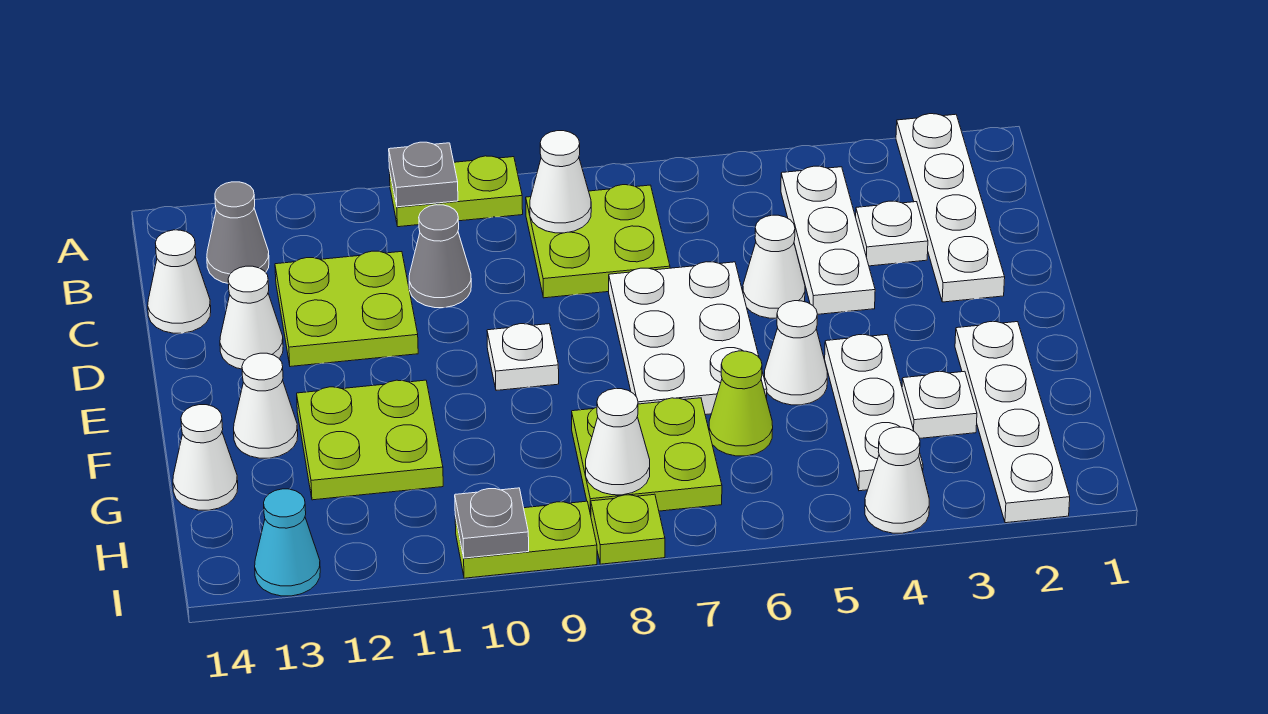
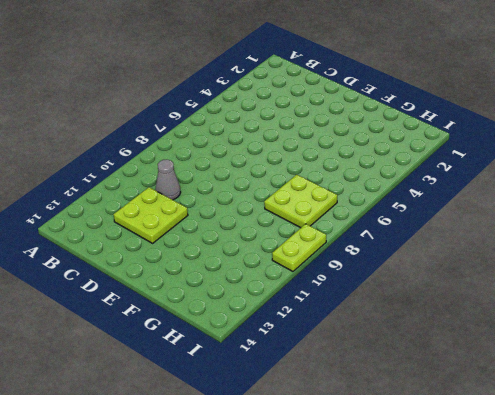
none -> white 1x4 plate [896,114,1005,302]
none -> lime 1x2 plate [389,156,523,227]
none -> white 1x3 plate [781,166,875,314]
none -> lime 2x2 plate [526,185,670,298]

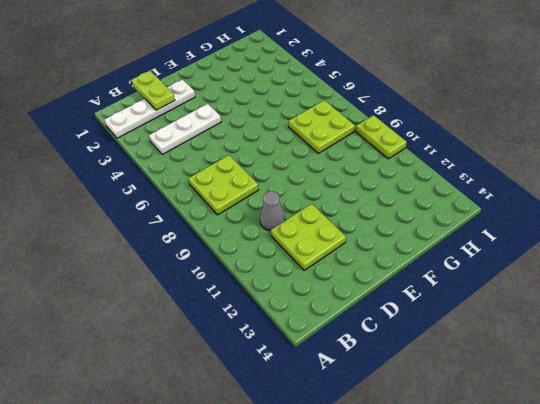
lime 1x2 plate [132,71,175,110] -> lime 1x2 plate moved to [389,156,523,227]
none -> grey 1x1 cone [207,182,269,283]
none -> white 1x1 plate [856,201,928,266]
none -> white 1x1 cone [148,230,211,333]
none -> white 1x1 cone [743,215,805,318]

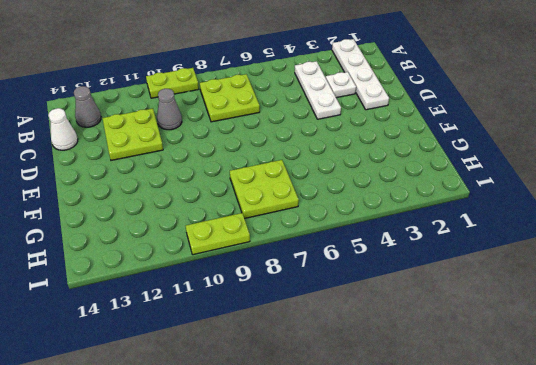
none -> white 1x1 cone [743,215,805,318]
none -> white 2x3 plate [609,262,767,415]
none -> white 1x1 cone [220,266,283,369]
none -> white 1x1 plate [487,324,559,391]

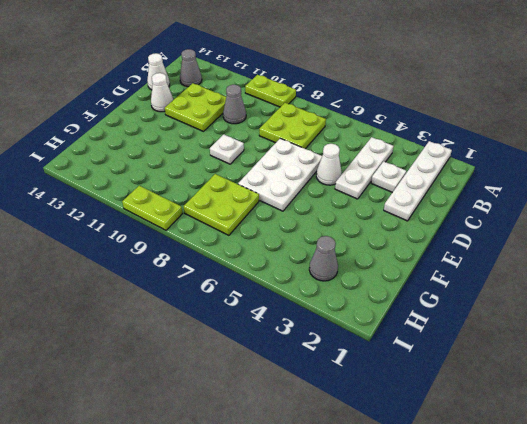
grey 1x1 cone [309,236,338,281] -> none
none -> white 1x4 plate [955,322,1070,523]
none -> white 1x3 plate [825,335,923,491]
none -> white 1x1 cone [764,301,827,405]
none -> lime 2x2 plate [297,380,443,500]

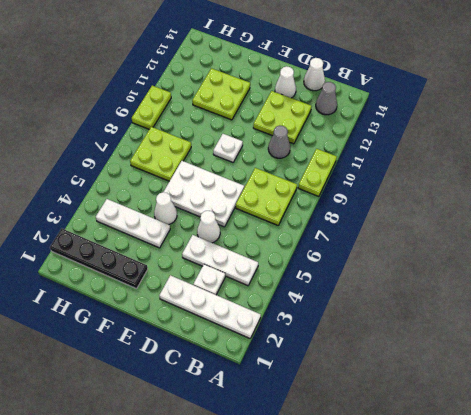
black 1x4 plate [50,229,148,289] -> white 1x4 plate [955,322,1070,523]
none -> white 1x1 cone [234,353,298,458]
none -> white 1x1 plate [902,371,977,439]
none -> lime 1x1 cone [709,351,773,456]
none -> white 1x1 cone [173,405,238,510]

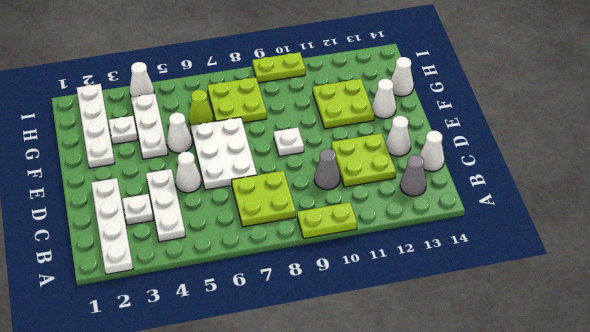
none -> lime 1x1 plate [591,494,665,564]
none -> cyan 1x1 cone [255,489,320,596]
none -> grey 1x1 plate [389,142,458,207]
none -> white 1x1 cone [530,131,591,233]

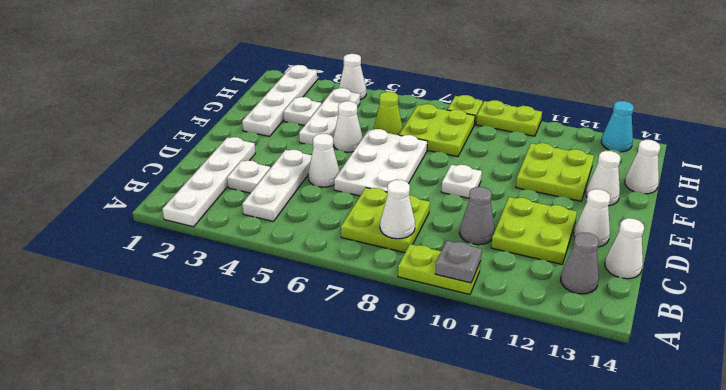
none -> white 1x1 cone [586,389,650,495]
none -> grey 1x1 plate [455,488,529,558]

